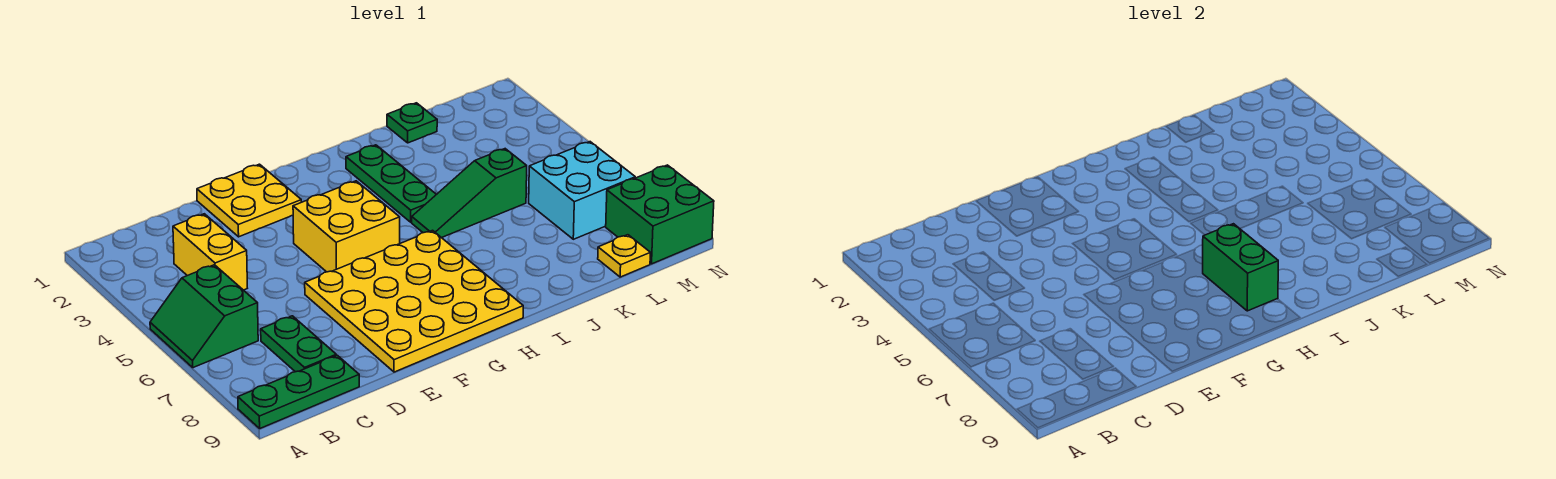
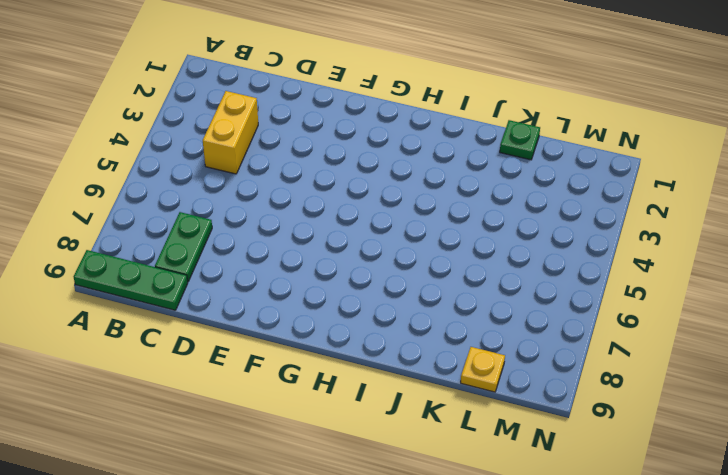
none -> green 2x2 slope [150,265,258,368]
none -> yellow 2x2 plate [197,164,301,237]
none -> yellow 4x4 plate [305,230,523,372]

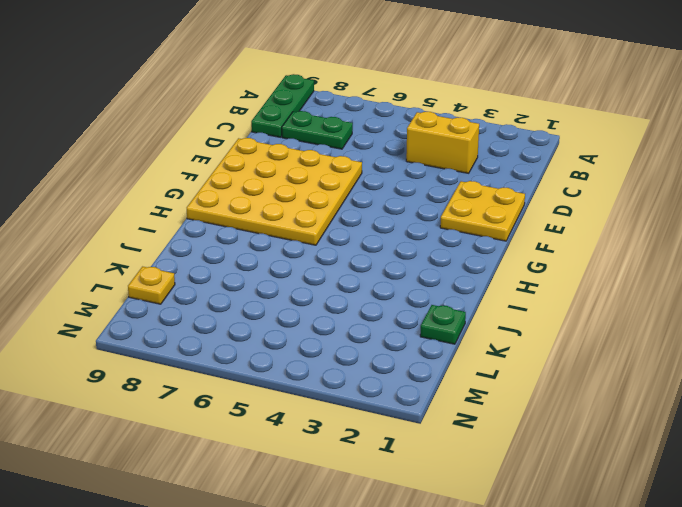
none -> green 2x2 slope [150,265,258,368]
none -> yellow 2x2 brick [293,181,400,272]
none -> green 1x3 plate [346,145,436,222]

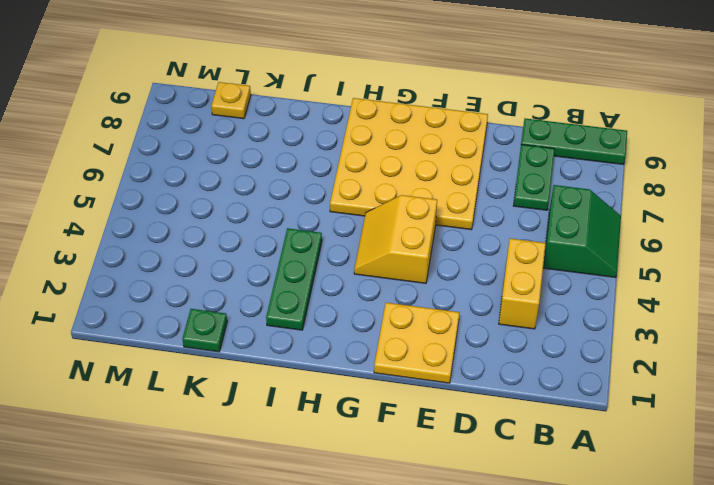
yellow 2x2 slope [354,195,437,283] -> yellow 2x2 brick [293,181,400,272]
none -> green 1x3 slope [412,149,527,238]
none -> cyan 2x2 brick [529,142,635,239]
none -> green 2x2 brick [606,165,714,264]

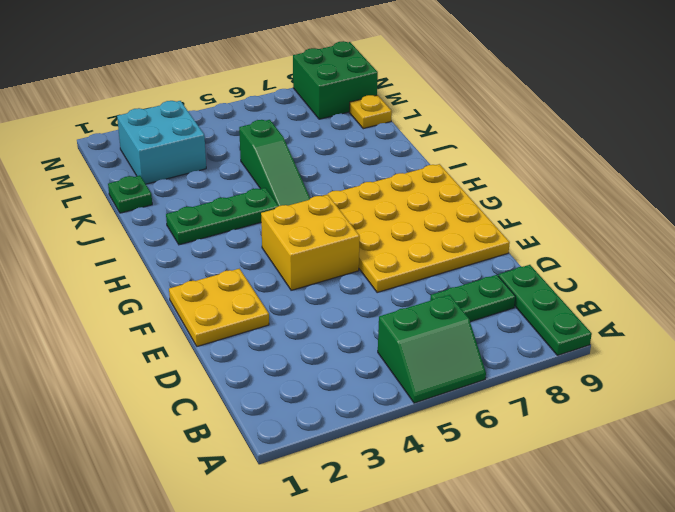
cyan 2x2 brick [117,101,206,184] -> cyan 2x2 brick moved to [529,142,635,239]
none -> yellow 1x2 brick [173,214,247,290]
none -> green 1x2 brick [1203,224,1278,311]

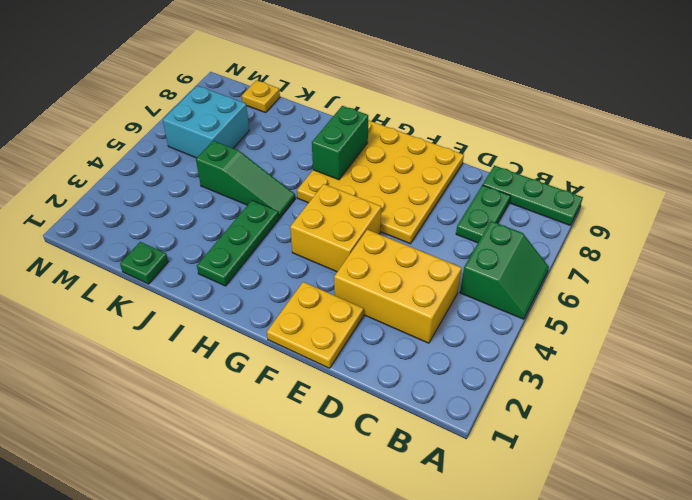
yellow 2x3 brick [334,230,462,343] -> yellow 1x2 brick [173,214,247,290]
none -> green 2x2 brick [606,165,714,264]

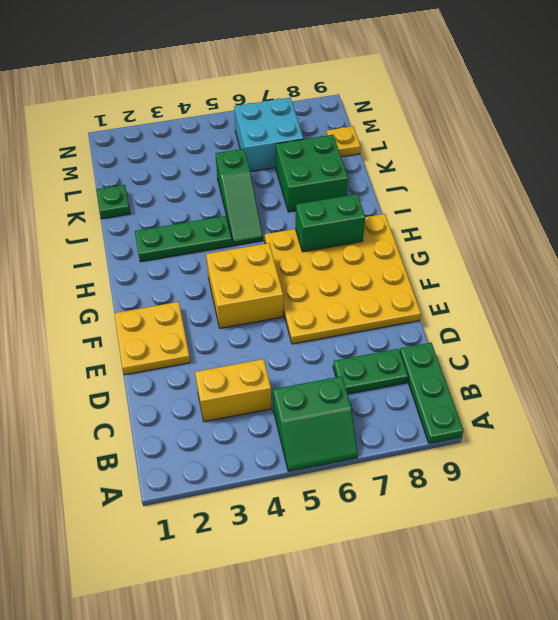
green 2x2 brick [276,135,348,212] -> green 2x2 brick moved to [606,165,714,264]

